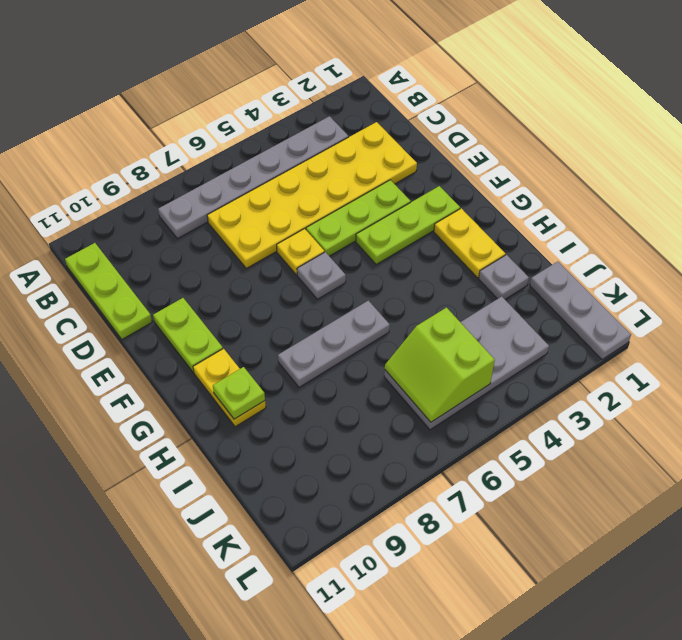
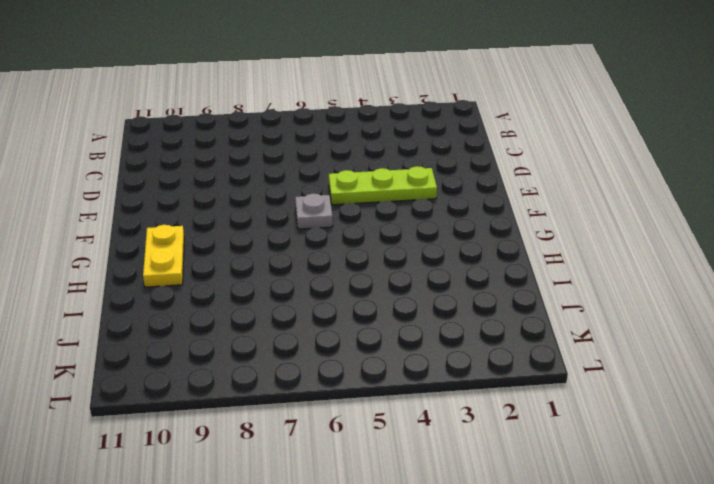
none -> grey 1x6 plate [158,116,348,239]
none -> lime 1x3 plate [65,243,152,339]
none -> yellow 2x6 plate [207,122,417,268]

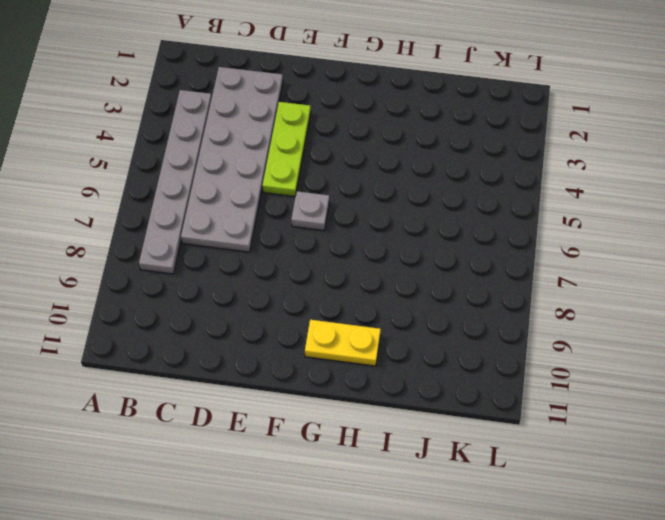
grey 2x6 plate [181,67,283,252] -> yellow 2x6 plate [207,122,417,268]
none -> lime 1x3 plate [65,243,152,339]
none -> yellow 1x1 plate [277,229,324,275]
none -> lime 1x2 plate [153,298,223,373]

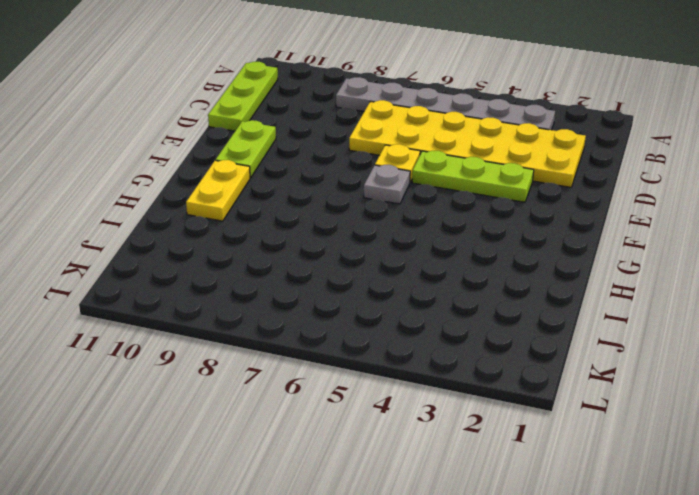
none -> lime 1x3 plate [356,186,460,265]
none -> yellow 1x2 plate [434,208,505,278]
none -> grey 1x3 plate [278,301,390,387]

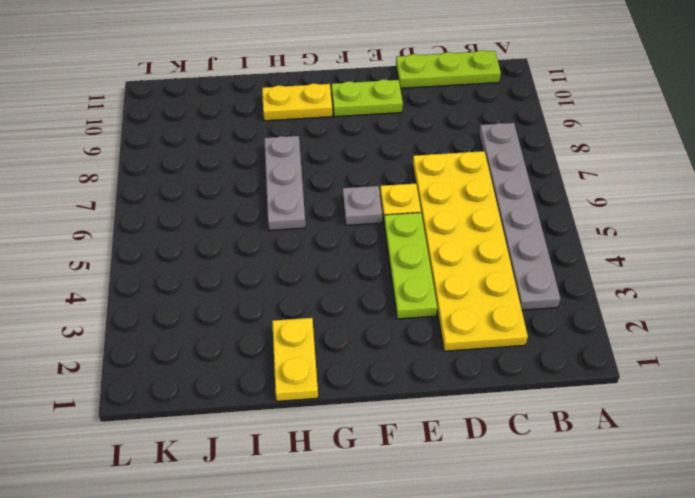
yellow 1x2 plate [272,318,318,401] -> yellow 1x2 plate turned to [434,208,505,278]
none -> lime 1x3 plate [356,186,460,265]
none -> grey 1x1 plate [479,255,529,299]
none -> grey 1x3 plate [530,262,631,360]

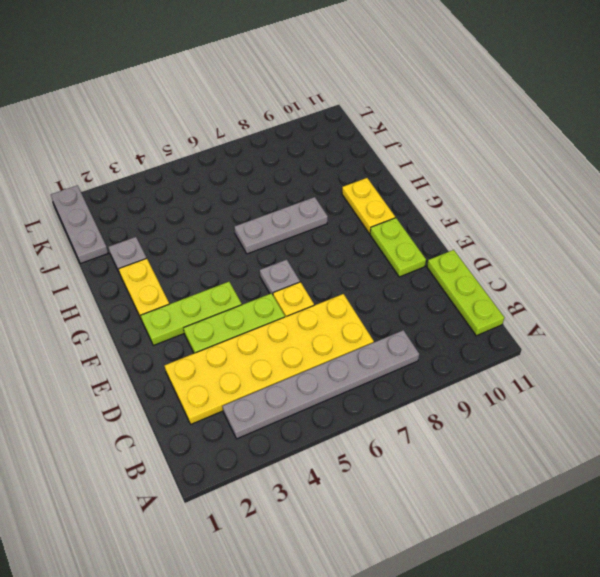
none -> grey 2x4 plate [384,296,549,430]
none -> lime 1x1 plate [213,367,265,419]
none -> lime 2x2 slope [385,308,495,422]

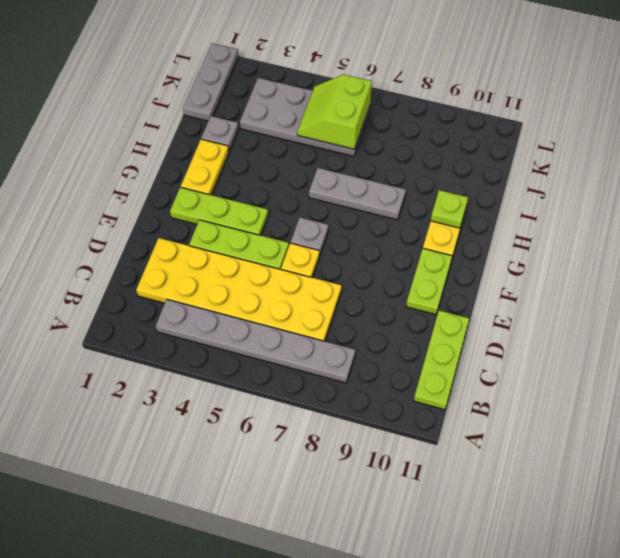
lime 2x2 slope [297,74,372,149] -> lime 2x2 slope turned to [385,308,495,422]

